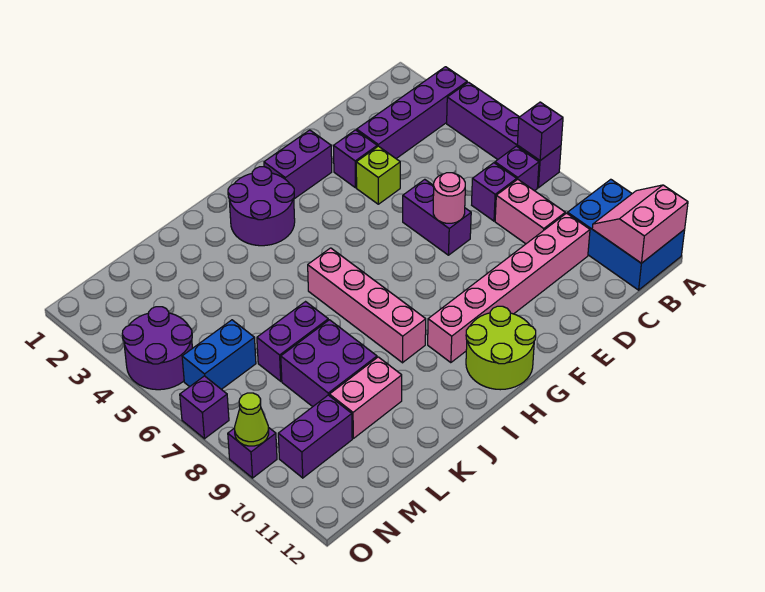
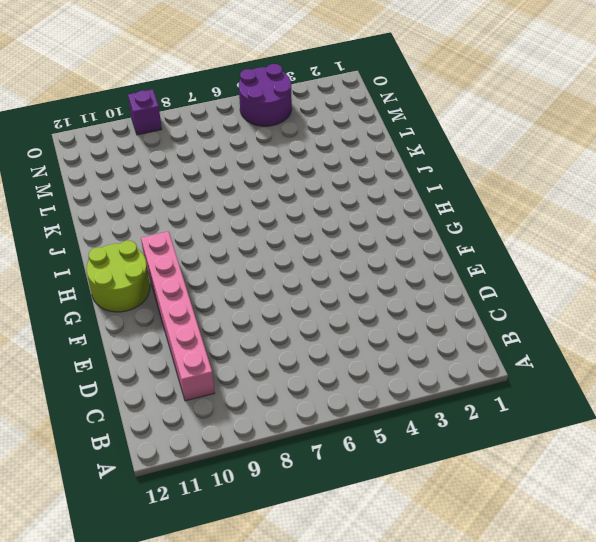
none -> purple 1x4 brick [357,67,467,159]
none -> purple 1x4 brick [447,82,561,188]
none -> blue 2x3 brick [567,179,685,290]

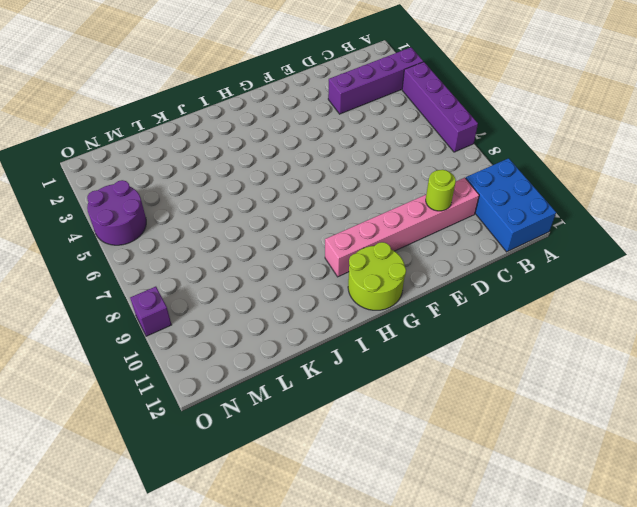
lime 1x1 round brick [426,170,456,211] -> none
none -> purple 1x1 brick [495,146,539,191]
none -> purple 1x1 brick [472,163,517,221]
none -> pink 1x2 brick [495,179,565,244]

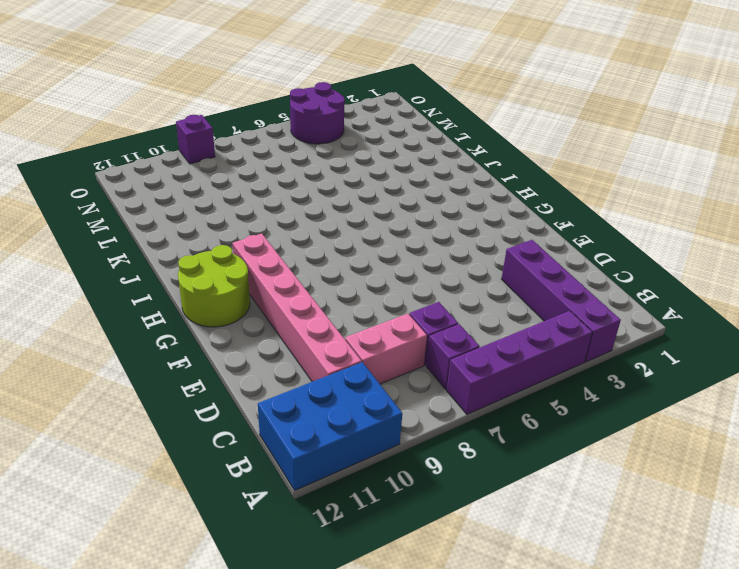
none -> purple 1x1 brick [334,130,377,188]
none -> lime 1x1 brick [356,146,400,204]
none -> purple 1x2 brick [403,179,471,255]

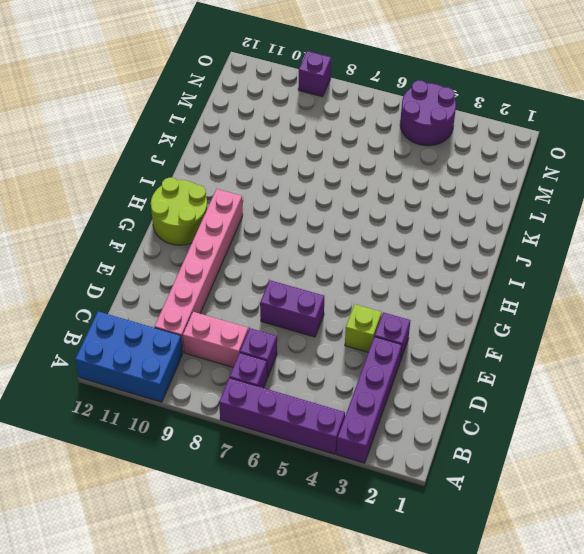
none -> purple 1x2 brick [264,130,332,199]
none -> purple 2x2 round brick [228,167,295,246]
none -> pink 1x4 brick [308,248,426,363]

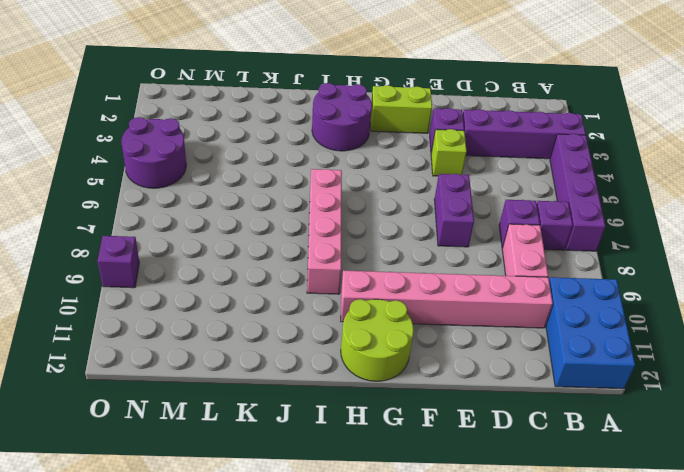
lime 1x2 brick [371,85,432,133] -> purple 1x2 brick [264,130,332,199]
none -> purple 1x2 brick [257,302,328,381]
none -> purple 2x2 brick [281,320,377,407]
none -> pink 1x2 brick [329,357,402,438]

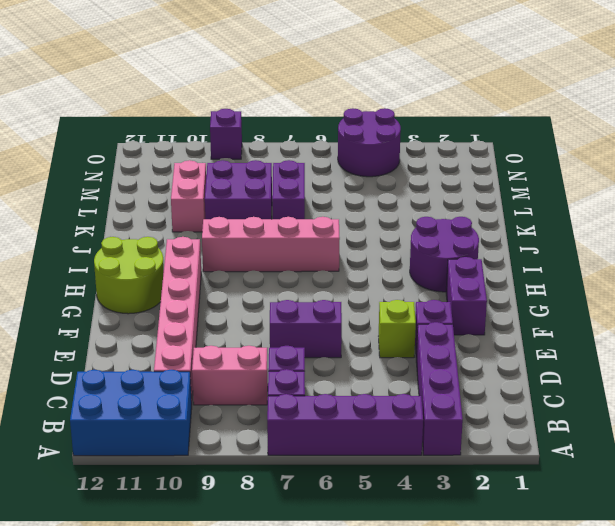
none -> blue 1x2 brick [182,320,256,389]
none -> purple 1x2 brick [278,395,352,478]
none -> purple 1x1 brick [180,376,229,439]

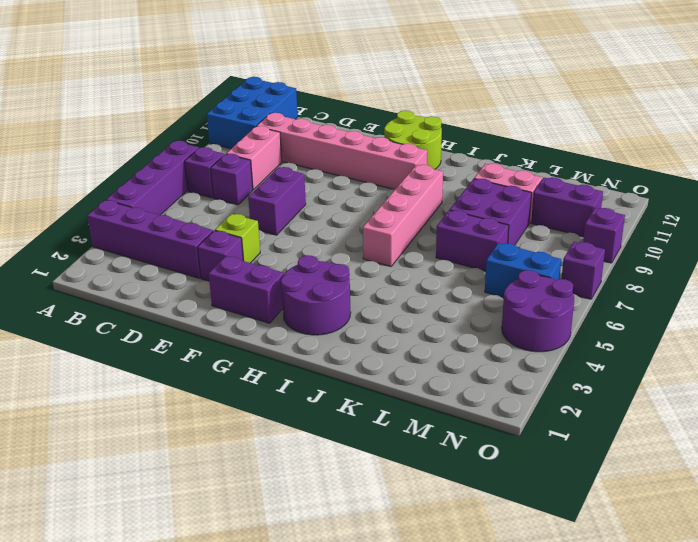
none -> purple 1x1 brick [517,102,563,160]
none -> pink 2x2 slope [592,185,688,263]
none -> pink 1x1 round brick [433,173,465,223]

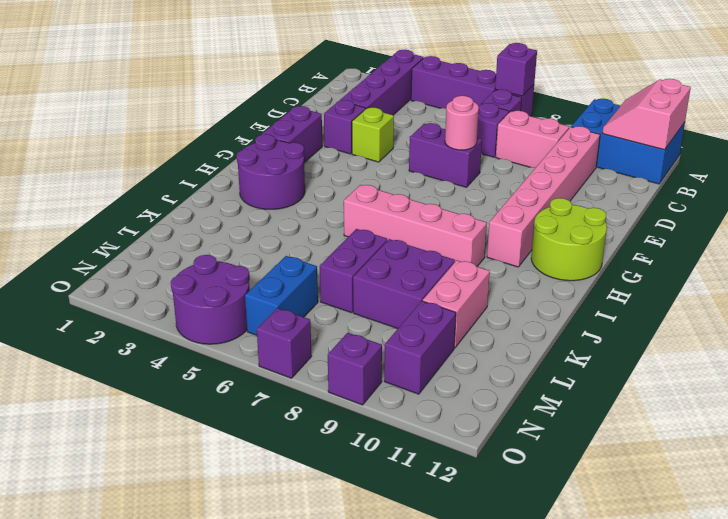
none -> lime 1x1 cone [235,393,269,446]

